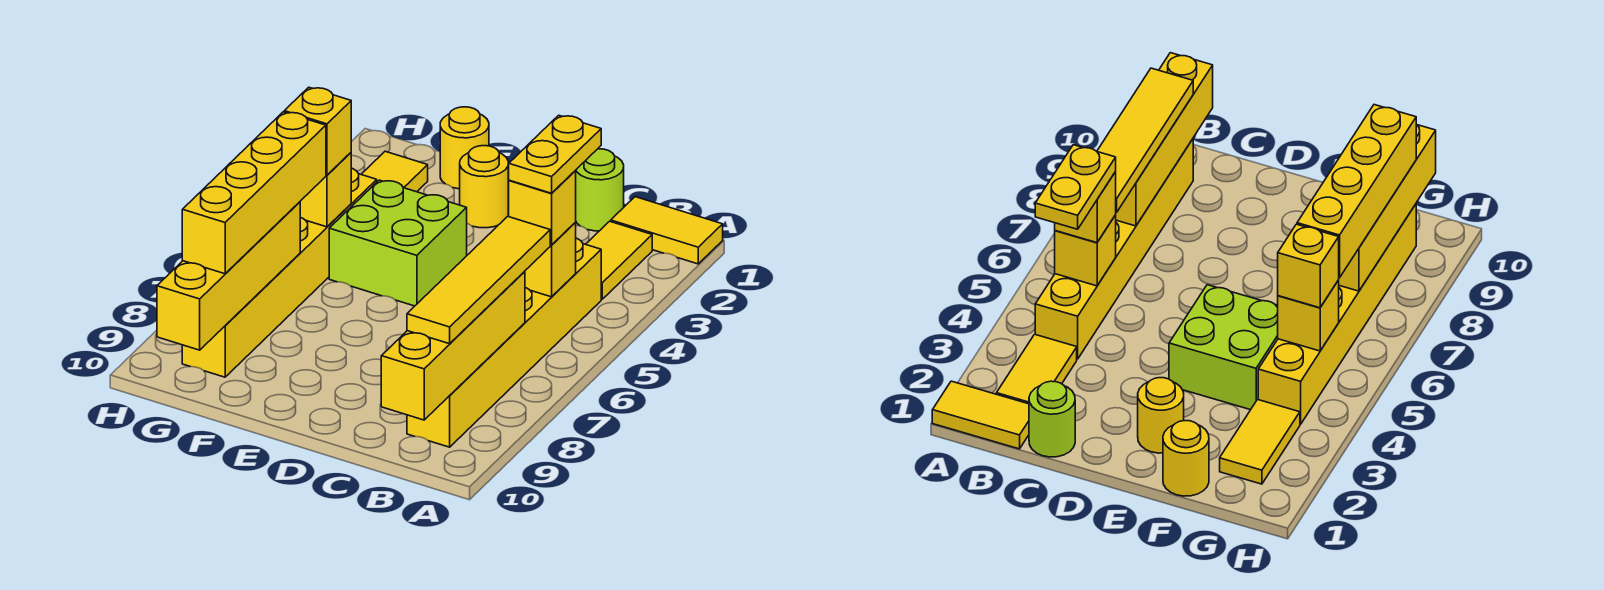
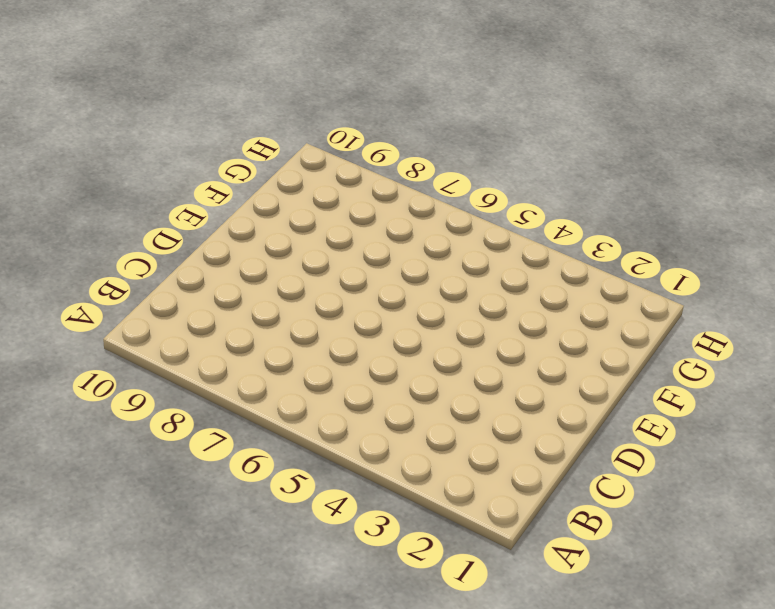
none -> yellow 1x2 tile [611,197,723,264]
none -> yellow 1x2 tile [586,221,652,299]
none -> yellow 1x6 brick [407,238,601,447]

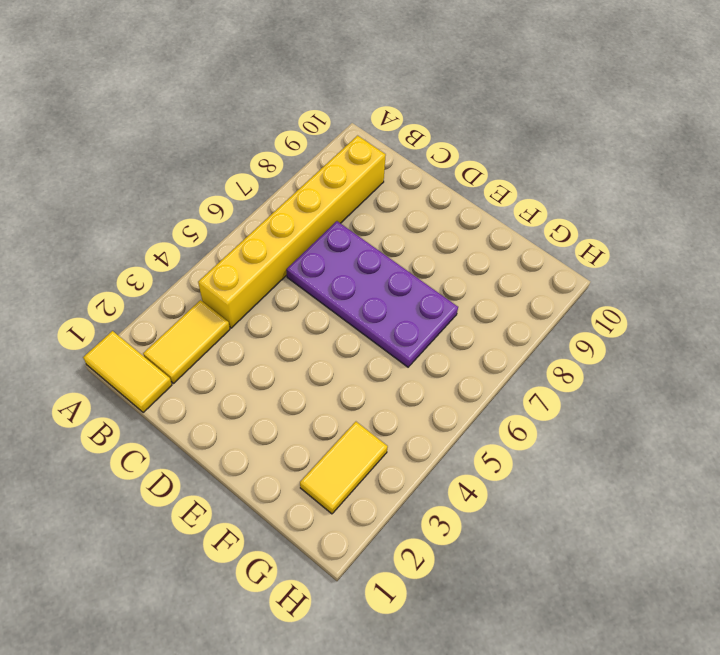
purple 2x4 plate [286,221,458,367] -> none
none -> lime 1x1 round brick [575,149,624,231]
none -> yellow 1x1 round brick [460,146,508,228]
none -> lime 2x2 brick [329,180,467,306]

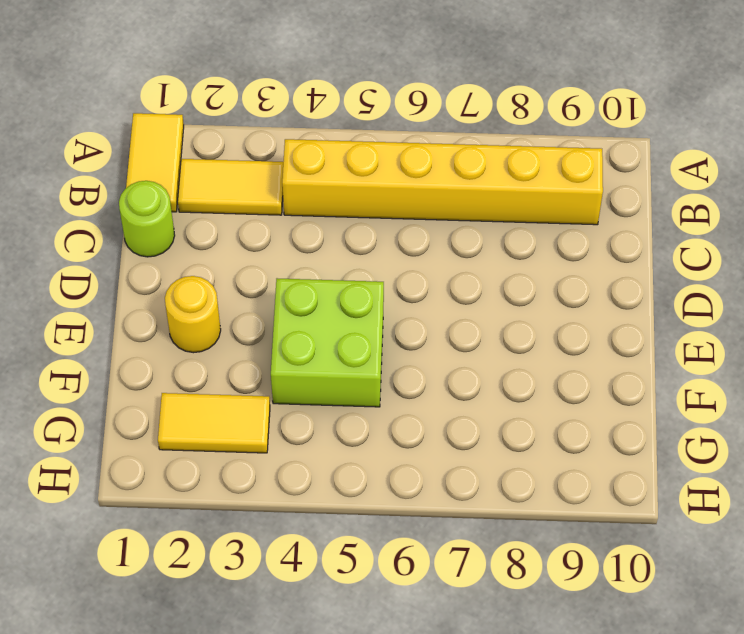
none -> yellow 1x1 round brick [440,107,489,189]
none -> yellow 1x6 brick [182,168,377,377]
none -> yellow 1x1 brick [525,222,576,297]

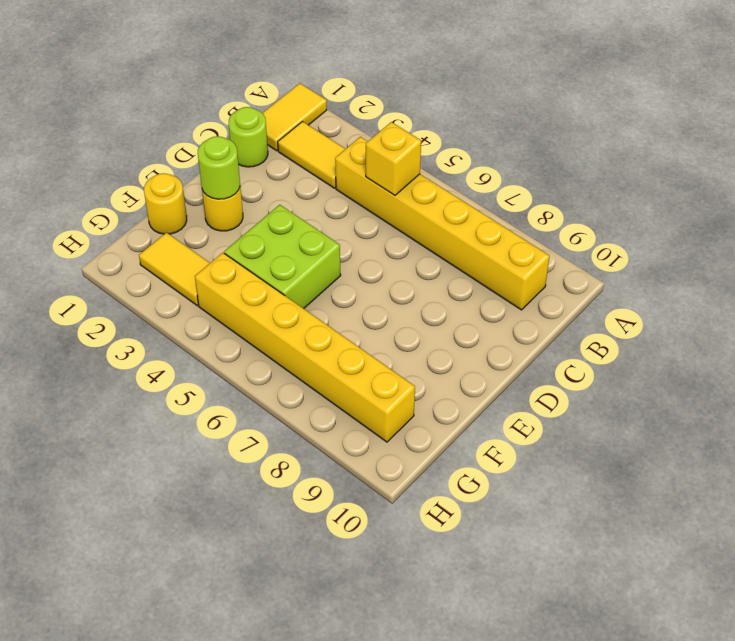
lime 1x1 round brick [198,136,240,199] -> none
none -> yellow 1x4 brick [381,271,525,420]
none -> yellow 1x1 brick [300,153,351,227]
none -> yellow 1x4 brick [157,202,300,350]

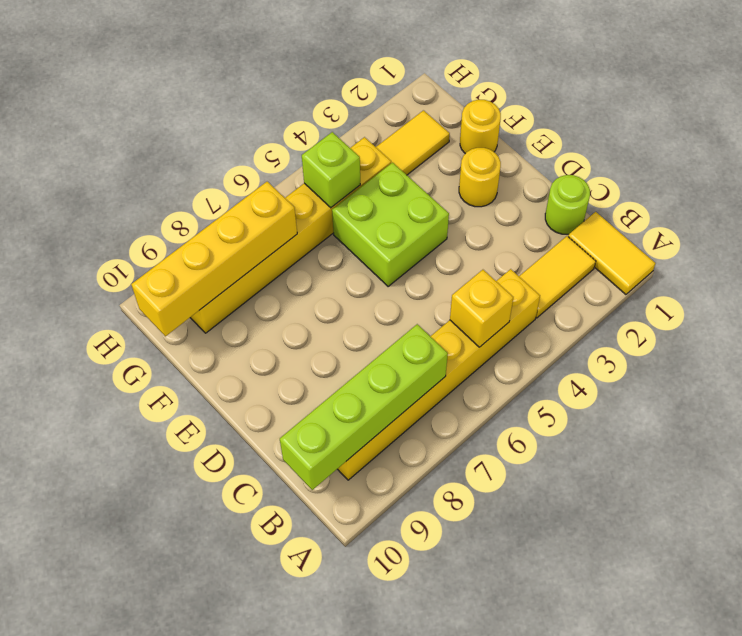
lime 1x4 brick [280,324,448,490] -> yellow 1x4 brick [381,271,525,420]
lime 1x1 brick [302,132,360,208] -> yellow 1x1 brick [300,153,351,227]
none -> yellow 1x1 brick [508,171,576,245]
none -> yellow 1x4 tile [407,216,550,344]
none -> yellow 1x1 brick [284,87,351,175]

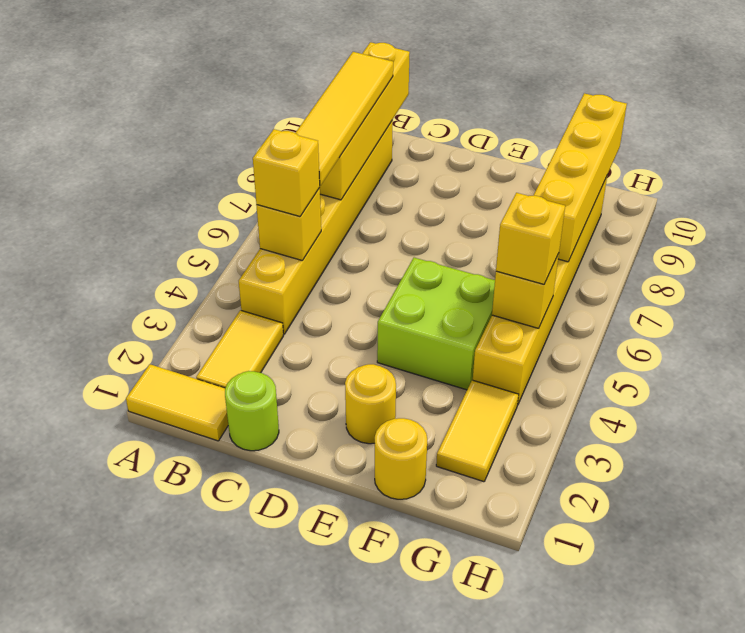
none -> yellow 1x4 brick [182,112,326,274]
none -> yellow 1x2 plate [508,115,601,193]

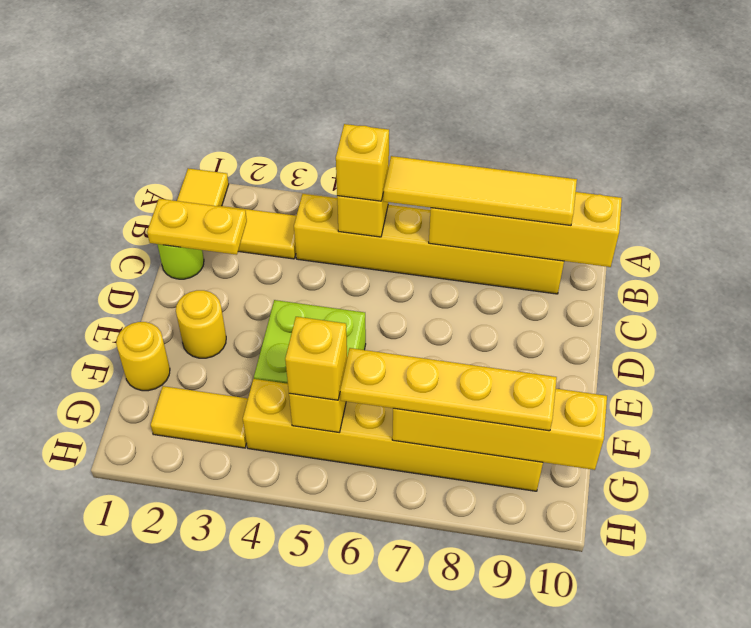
yellow 1x2 plate [147,199,247,255] -> yellow 1x2 plate moved to [508,115,601,193]
yellow 1x4 plate [340,348,557,431] -> yellow 1x4 brick [182,112,326,274]

